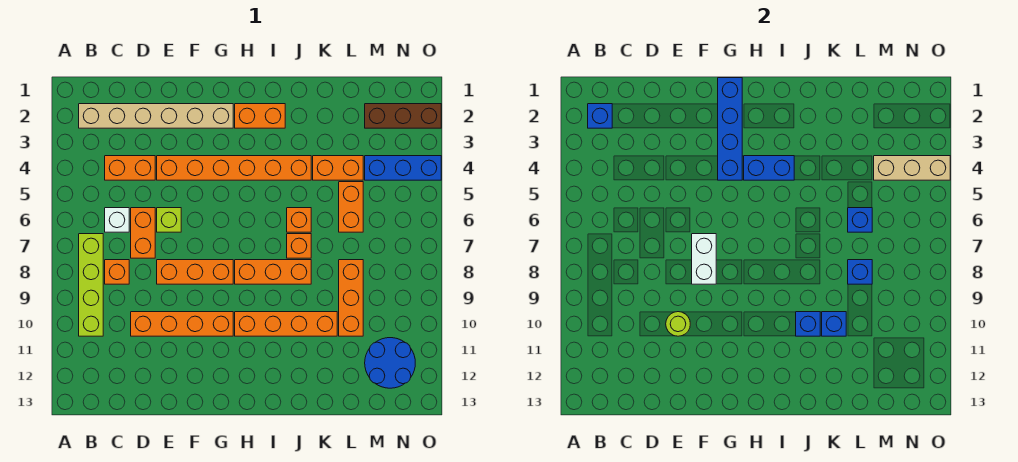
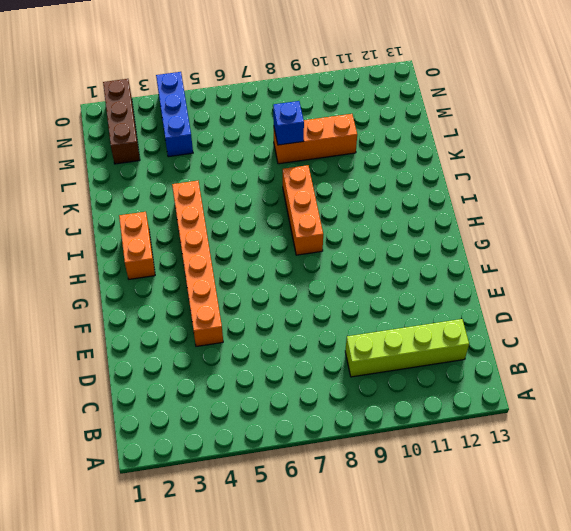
lime 1x4 brick [345,319,469,377] -> lime 1x4 brick moved to [79,234,103,336]
none -> tan 1x6 brick [79,104,233,128]
none -> orange 1x2 brick [105,156,155,180]
none -> white 1x1 brick [105,208,129,232]
none -> orange 1x1 brick [105,260,129,284]

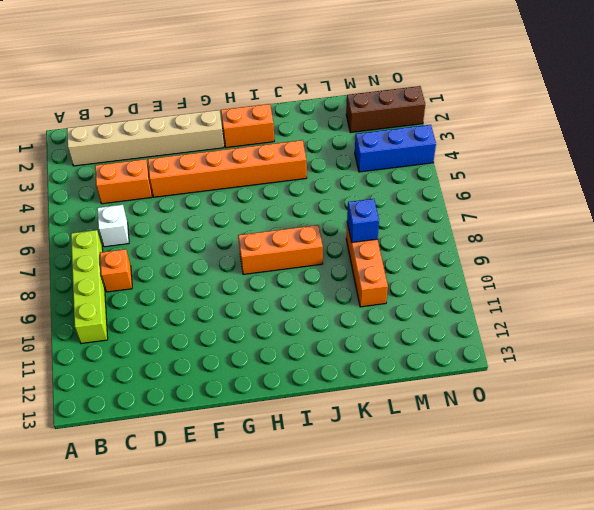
none -> orange 1x2 brick [131,208,155,258]
none -> orange 1x4 brick [131,312,233,336]
none -> lime 1x1 brick [157,208,181,232]
none -> orange 1x3 brick [157,260,233,284]

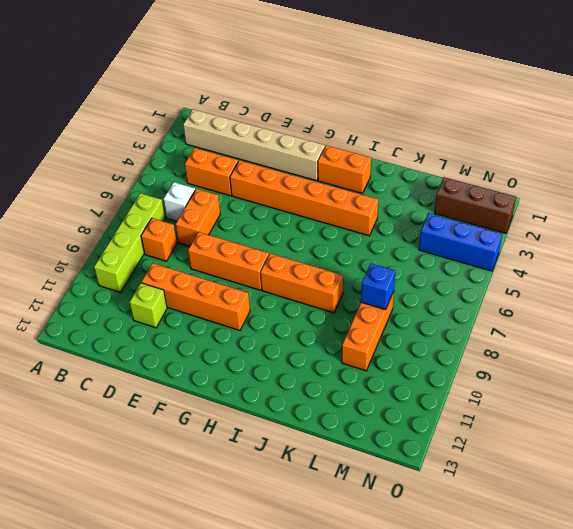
lime 1x1 brick [129,283,167,328] -> lime 1x1 brick moved to [157,208,181,232]
none -> orange 1x4 brick [235,312,337,336]
none -> orange 1x1 brick [287,208,311,232]
none -> orange 1x1 brick [287,234,311,258]
none -> orange 1x2 brick [313,156,363,180]

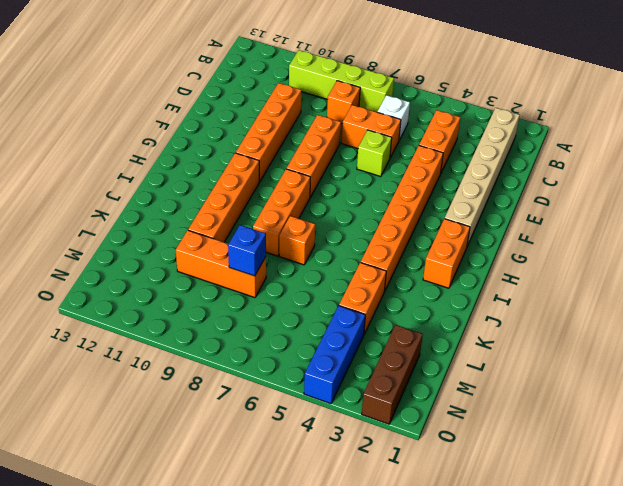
none -> orange 1x1 brick [287,208,311,232]
none -> orange 1x2 brick [339,182,363,232]
none -> blue 2x2 round brick [365,338,415,388]
none -> blue 1x1 brick [588,104,612,128]

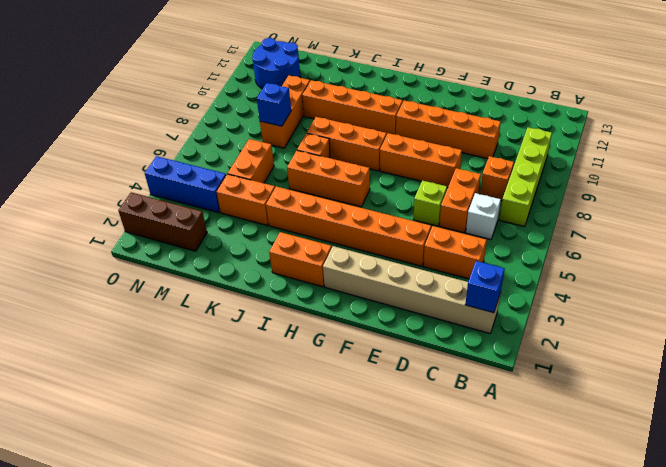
orange 1x3 brick [287,151,370,207] -> orange 1x1 brick [287,208,311,232]
none -> lime 1x1 round brick [666,312,690,336]
none -> white 1x2 brick [692,234,716,284]
none -> blue 1x4 brick [718,78,742,180]
none -> blue 1x2 brick [744,156,794,180]

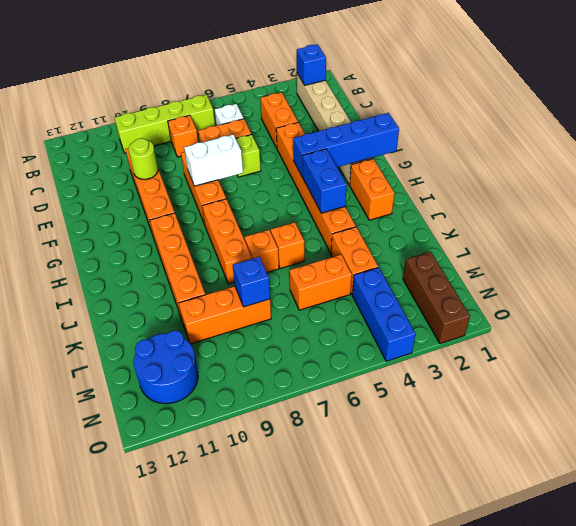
none -> blue 1x1 brick [796,312,820,336]
none -> blue 1x1 brick [822,312,846,336]
none -> blue 1x1 brick [848,208,872,232]
none -> tan 1x3 brick [874,156,950,180]

